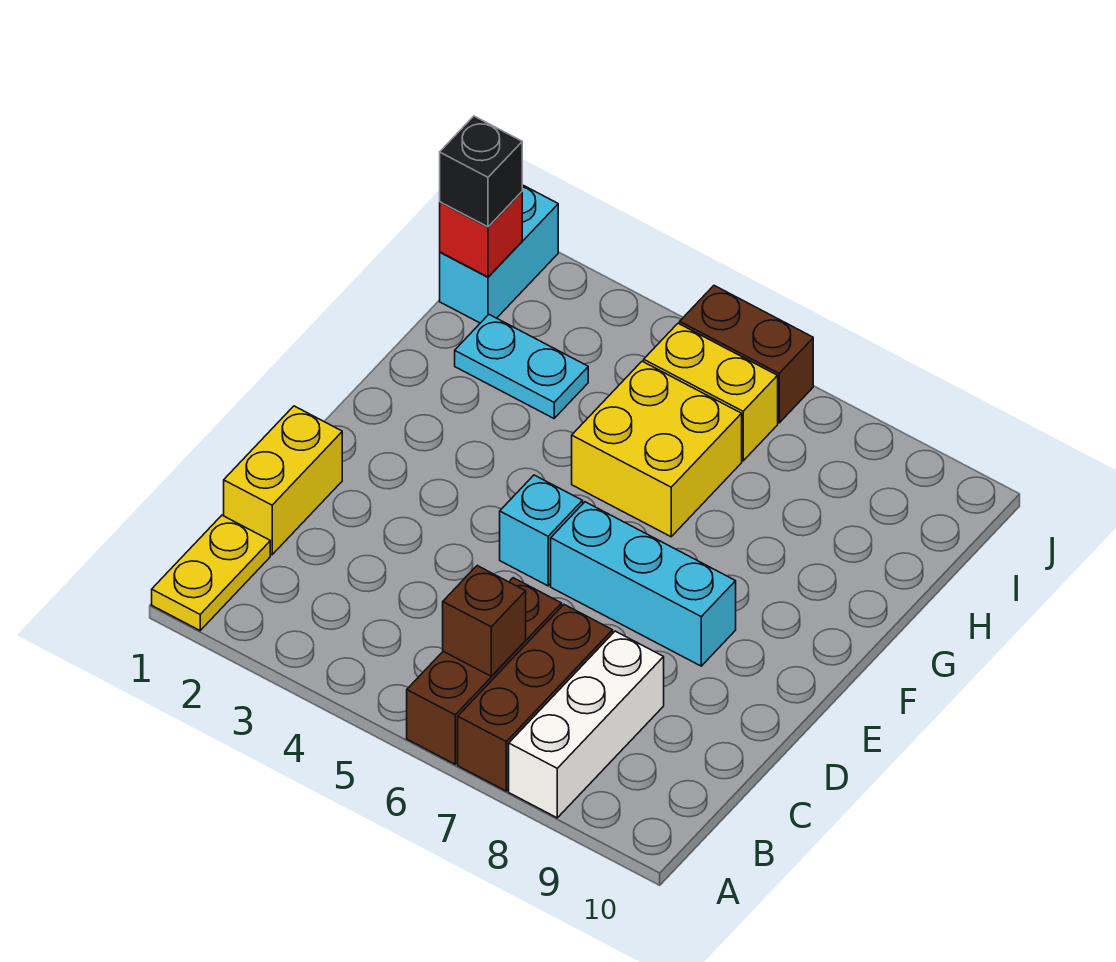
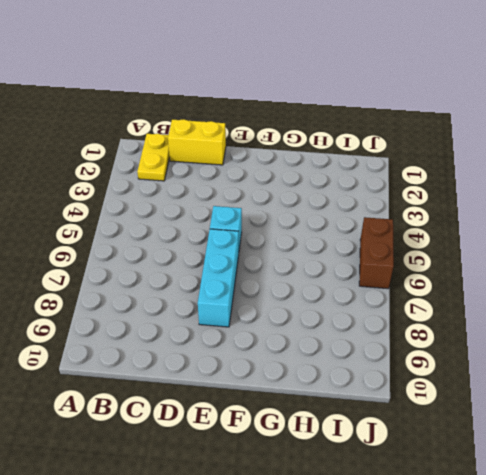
yellow 1x2 plate [137,134,170,181] -> yellow 1x2 plate turned to [152,515,270,630]
none -> brown 1x3 brick [407,578,562,764]
none -> brown 1x3 brick [458,605,613,791]
none -> white 1x3 brick [509,631,664,818]

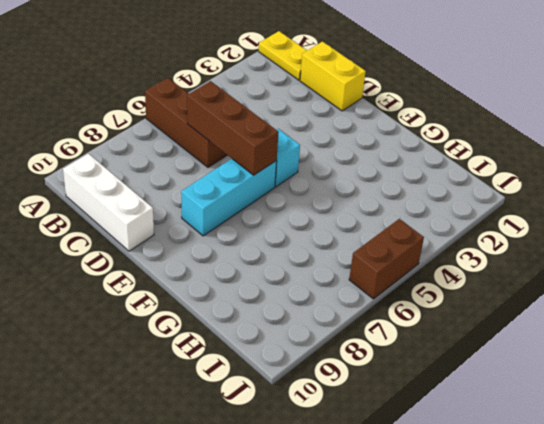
white 1x3 brick [63,154,154,251] -> white 1x3 brick moved to [509,631,664,818]
brown 1x3 brick [187,81,279,175] -> brown 1x3 brick moved to [458,605,613,791]
none -> yellow 2x2 brick [572,361,742,537]
none -> cyan 1x2 plate [455,315,588,418]
none -> cyan 1x2 brick [440,185,558,323]

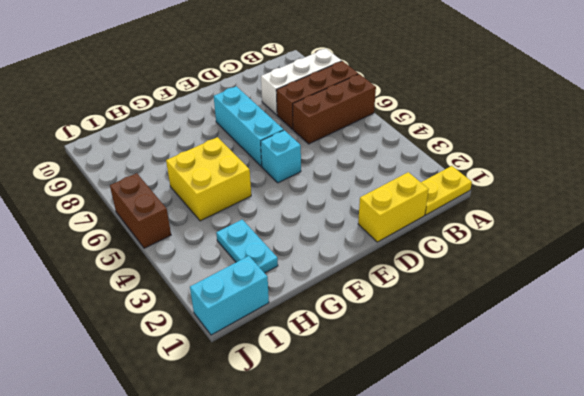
none -> yellow 1x2 brick [644,323,778,461]
none -> brown 1x1 brick [443,566,526,676]
none -> red 1x1 brick [440,192,522,277]

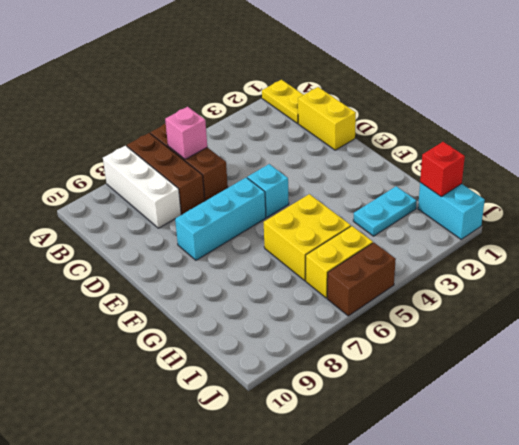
pink 1x1 brick [165,107,207,159] -> brown 1x1 brick [443,566,526,676]
none -> black 1x1 brick [440,116,522,227]

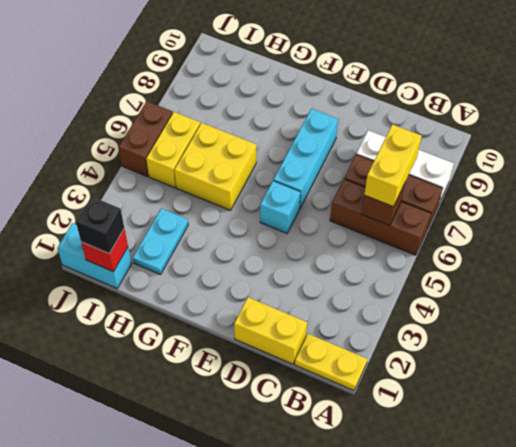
yellow 1x2 brick [364,124,422,207] -> none

